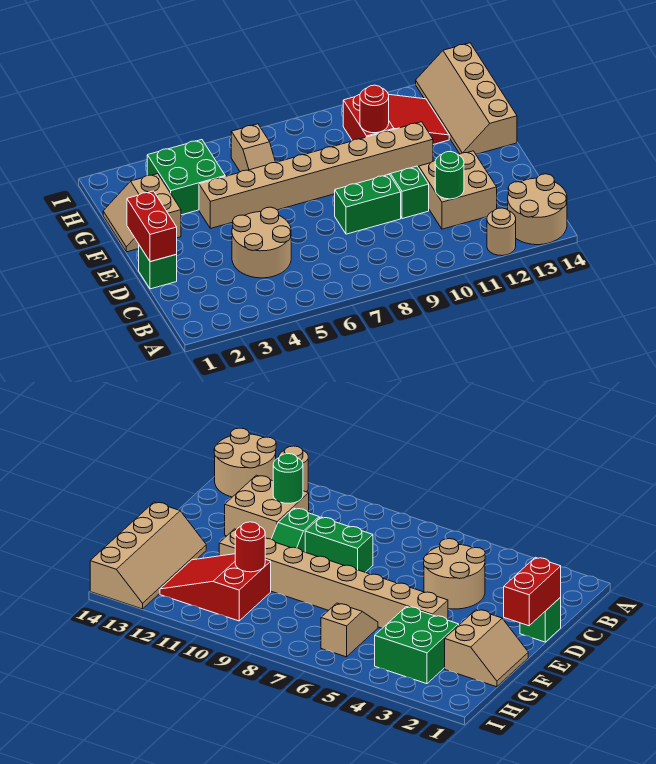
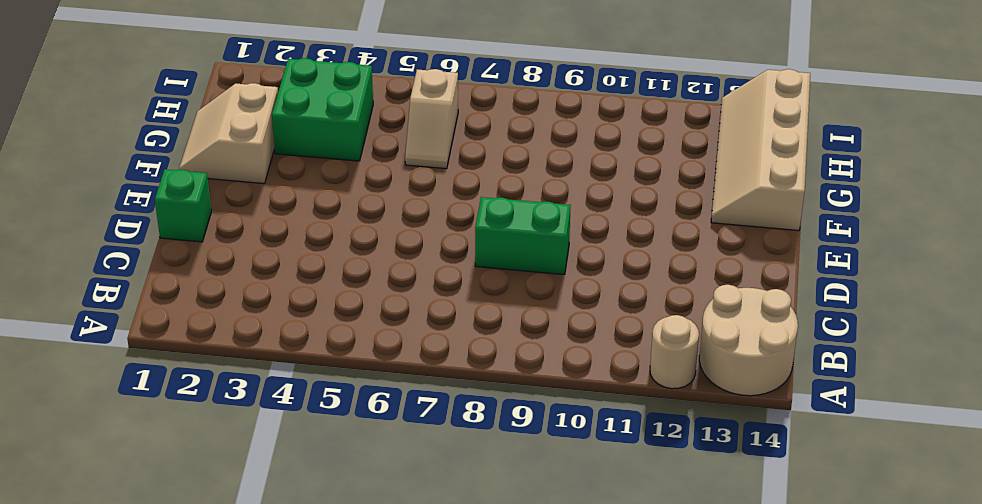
none -> tan 2x2 round brick [232,207,291,278]
none -> tan 2x2 brick [419,151,497,229]
none -> green 1x2 slope [388,166,429,219]

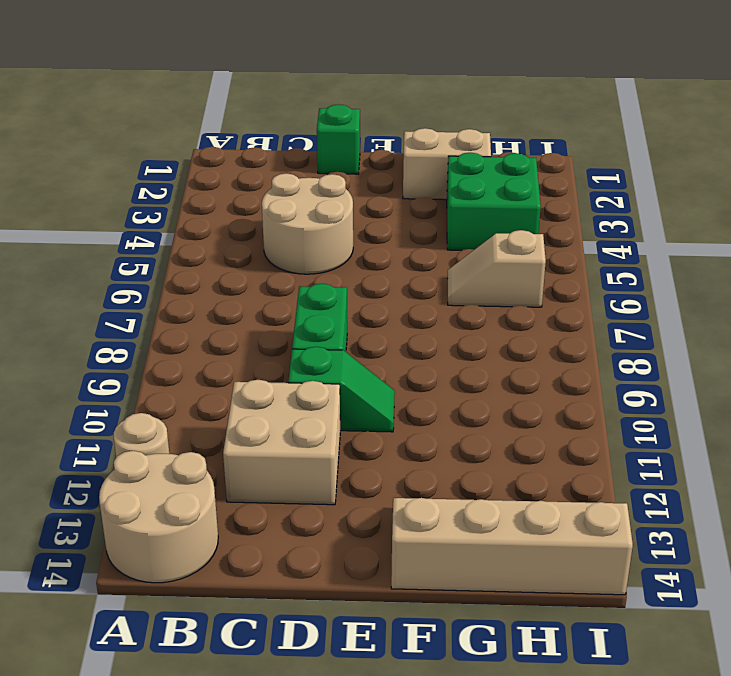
none -> tan 1x8 brick [199,122,433,228]
none -> red 2x3 slope [343,95,449,144]
none -> green 1x1 round brick [435,152,464,199]

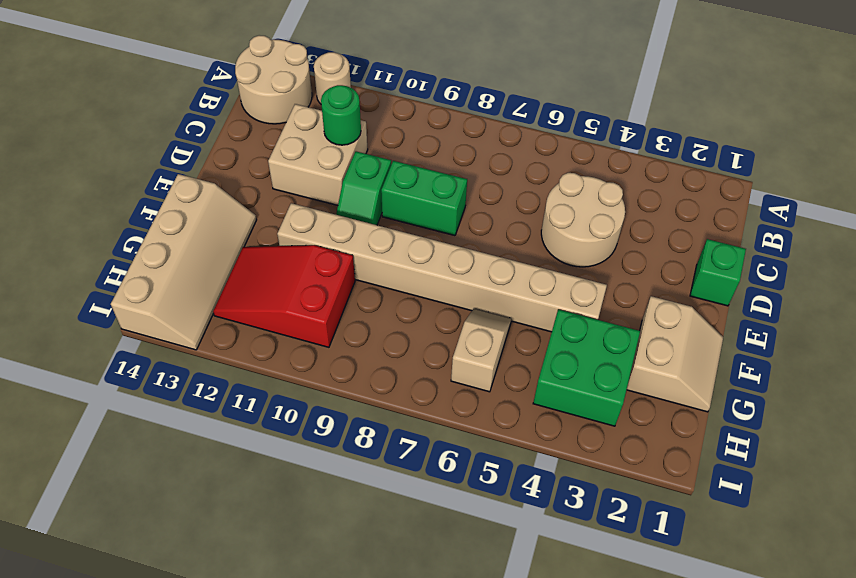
none -> red 1x2 brick [127,191,177,262]
none -> red 1x1 round brick [360,85,389,133]

